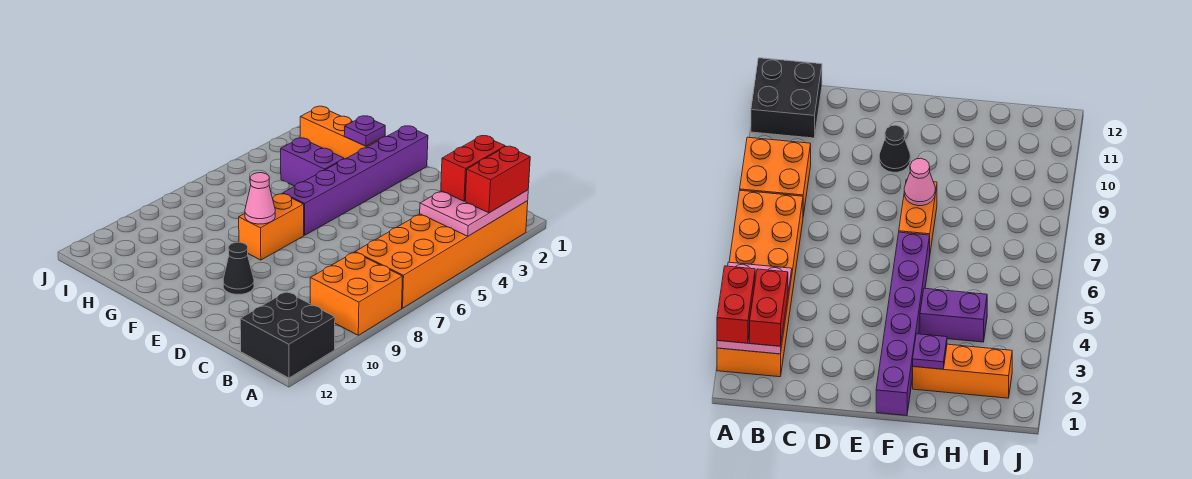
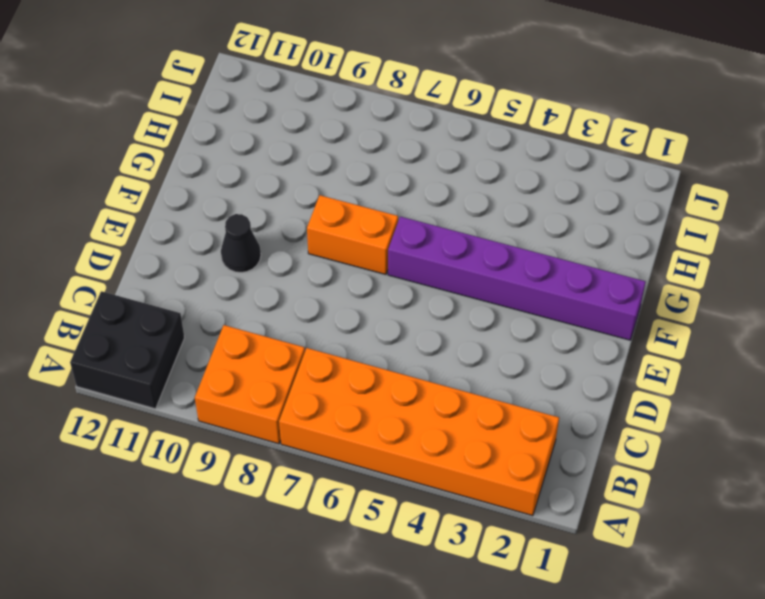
none -> orange 1x3 brick [300,106,385,159]
none -> purple 1x2 brick [281,138,344,186]
none -> pink 2x3 plate [420,190,528,236]

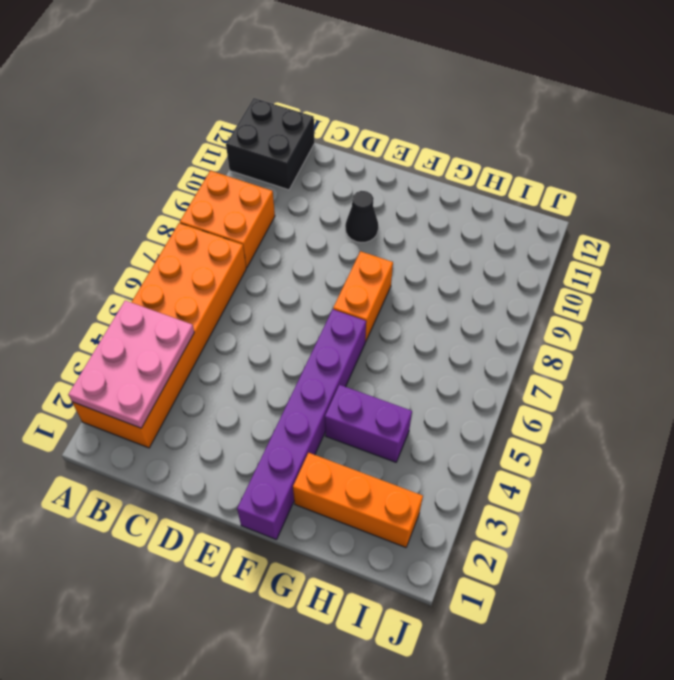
none -> pink 1x1 cone [245,173,275,224]
none -> purple 1x1 plate [344,116,385,146]
none -> red 1x2 brick [465,146,530,213]

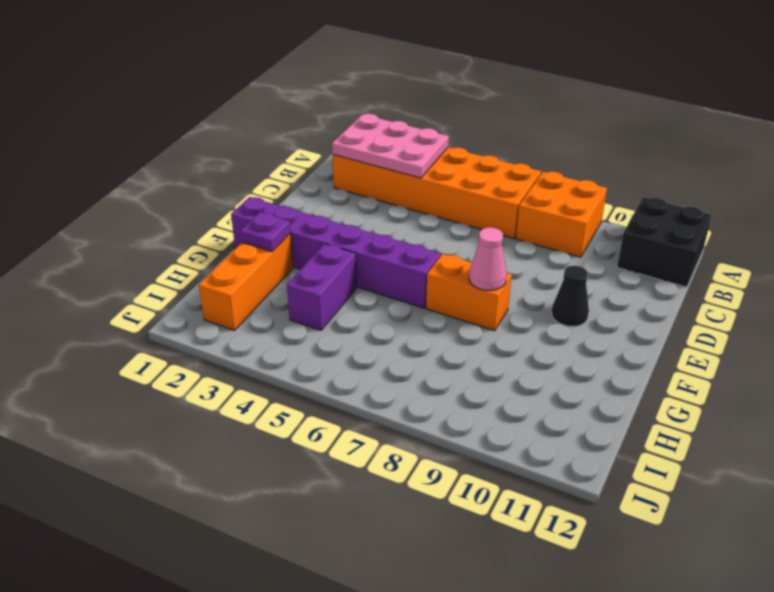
none -> red 1x2 brick [465,146,530,213]
none -> red 1x2 brick [441,136,505,201]

